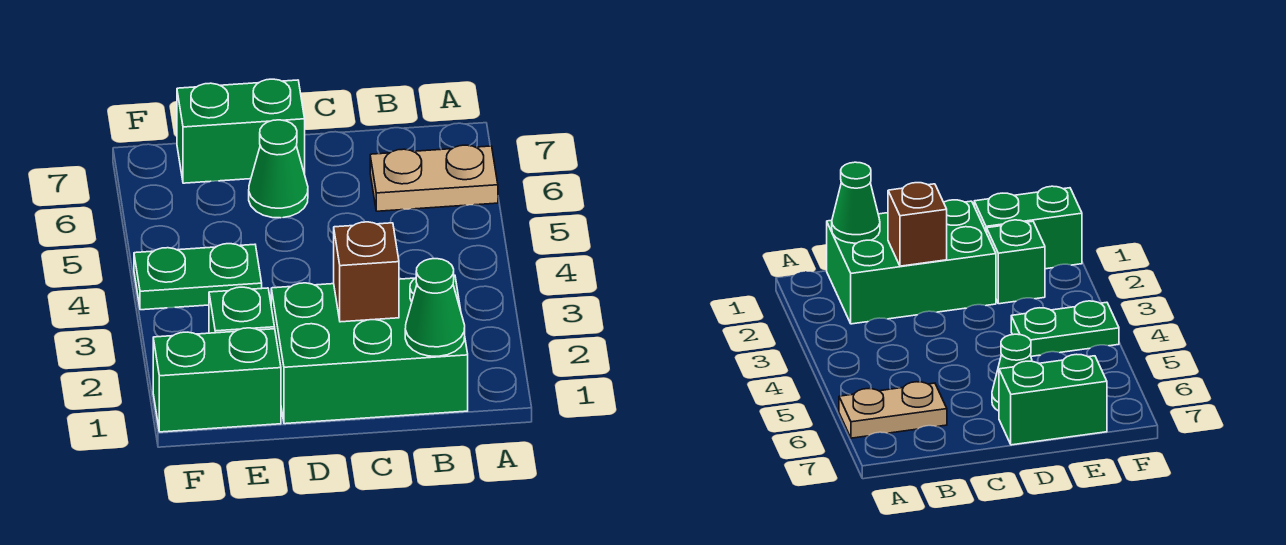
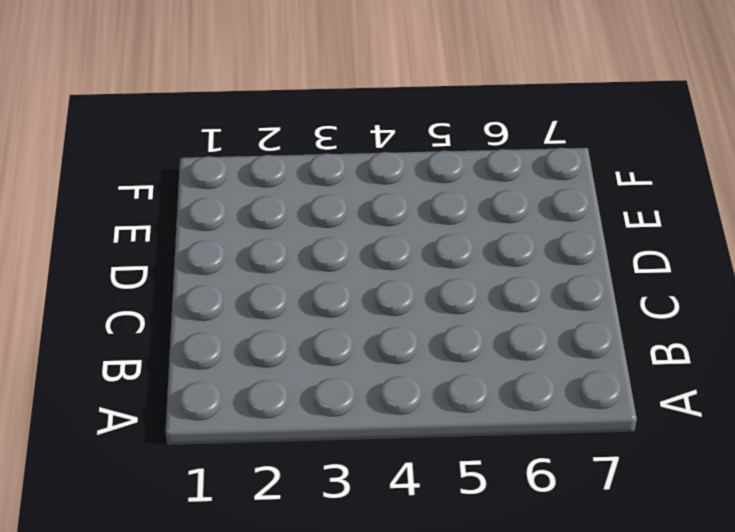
none -> tan 1x2 plate [370,145,498,211]
none -> green 2x3 brick [271,275,468,424]

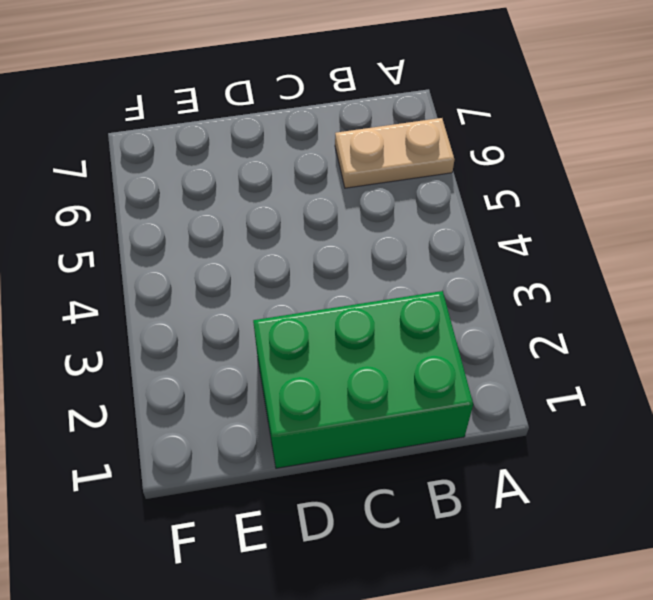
none -> green 1x1 cone [249,120,308,218]
none -> green 1x2 brick [177,79,305,183]

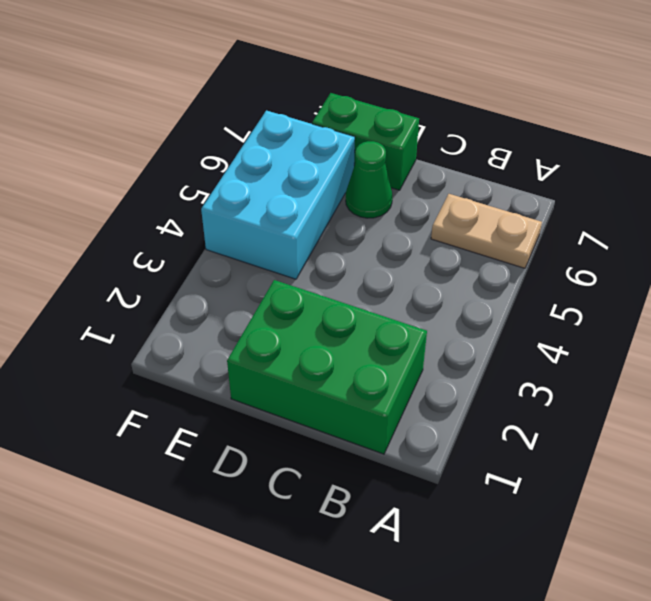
cyan 2x3 brick [201,110,355,279] -> green 1x2 plate [134,244,262,310]
none -> green 1x2 brick [153,328,281,432]
none -> green 1x1 brick [209,287,275,333]

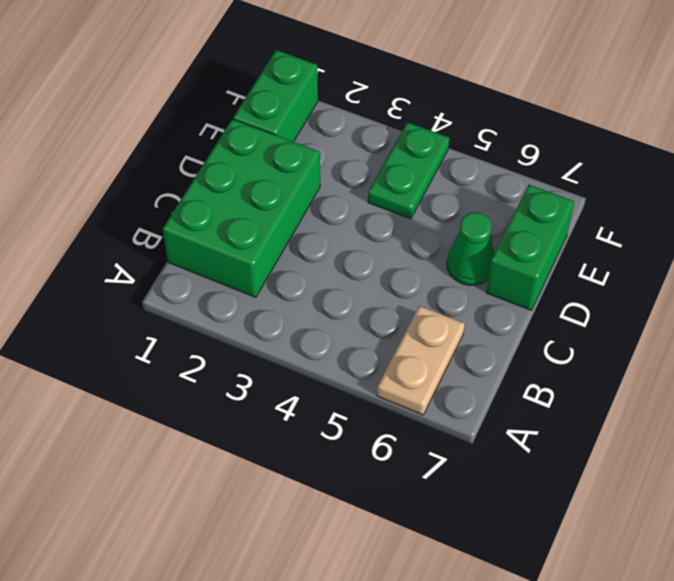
none -> green 1x1 brick [209,287,275,333]
none -> green 1x1 cone [405,259,465,356]

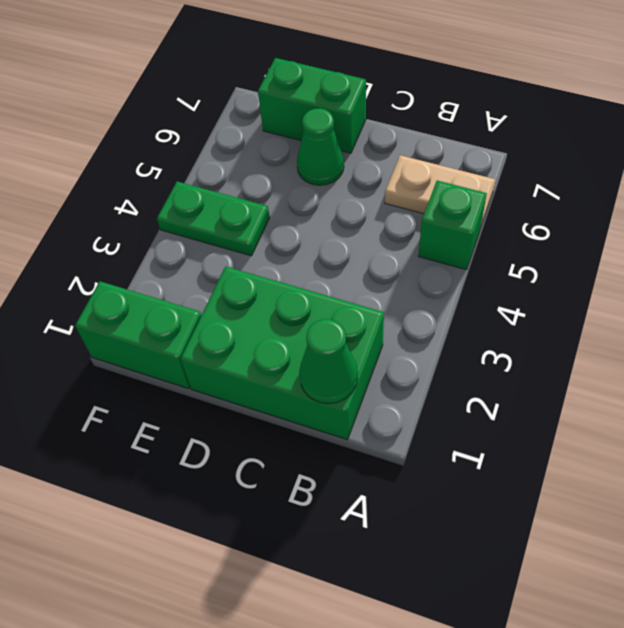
green 1x1 brick [418,180,487,270] -> green 1x1 brick moved to [209,287,275,333]
none -> brown 1x1 brick [334,222,399,322]

